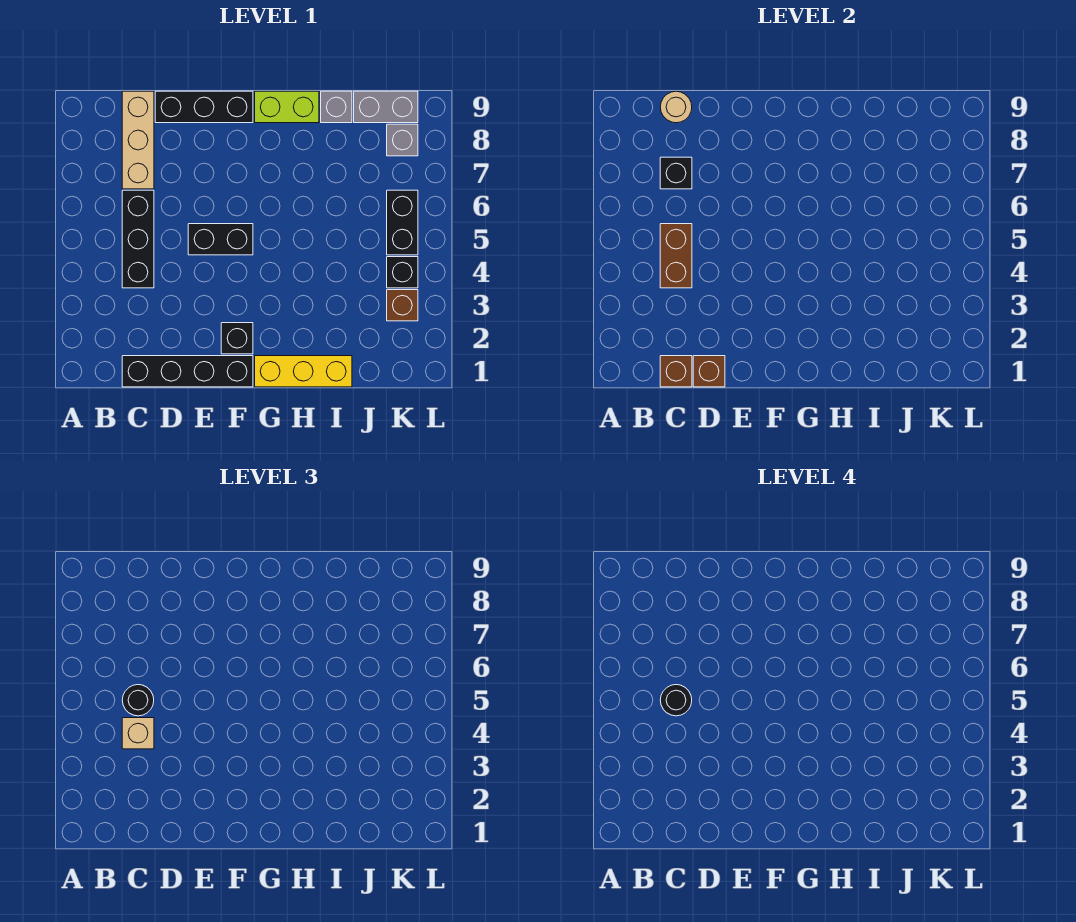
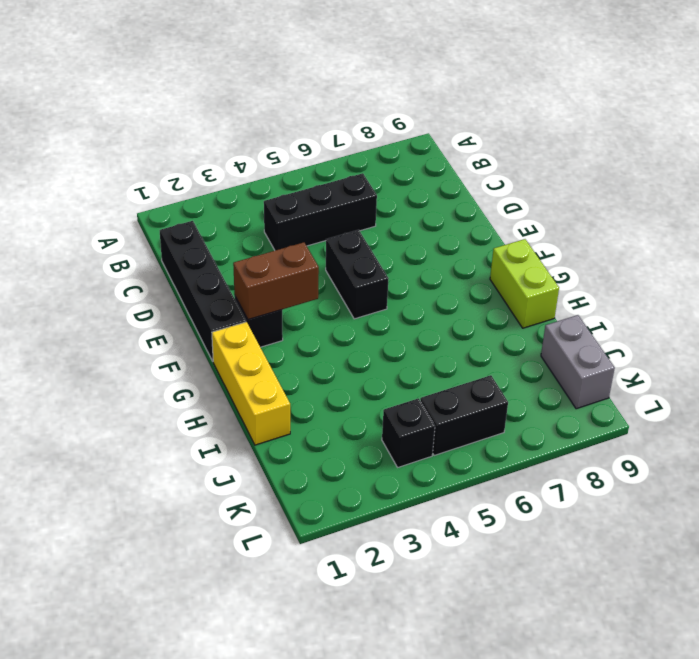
brown 1x2 brick [233,242,319,320] -> brown 1x2 brick moved to [660,224,692,288]
none -> tan 1x3 brick [122,91,154,189]
none -> black 1x3 brick [155,91,253,123]
none -> grey 1x1 brick [321,91,352,123]

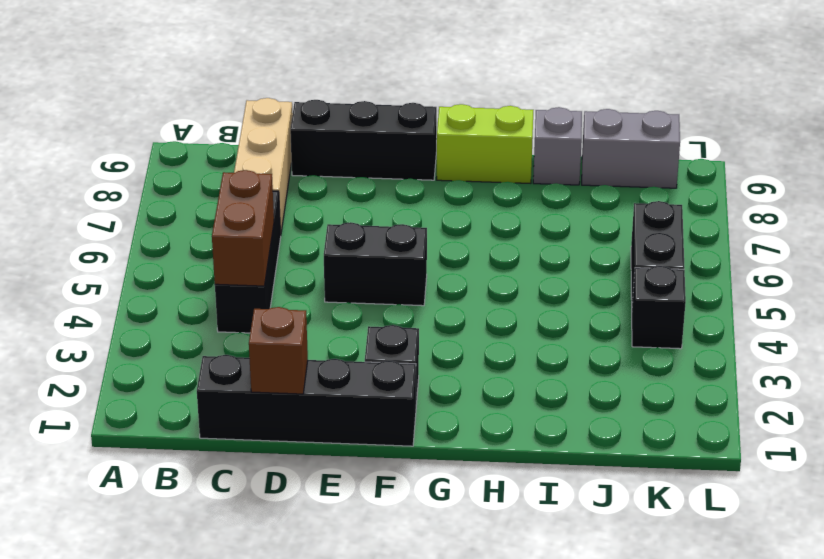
none -> yellow 1x3 brick [255,356,352,387]
none -> brown 1x1 brick [387,290,418,321]
none -> grey 1x1 brick [387,124,418,156]

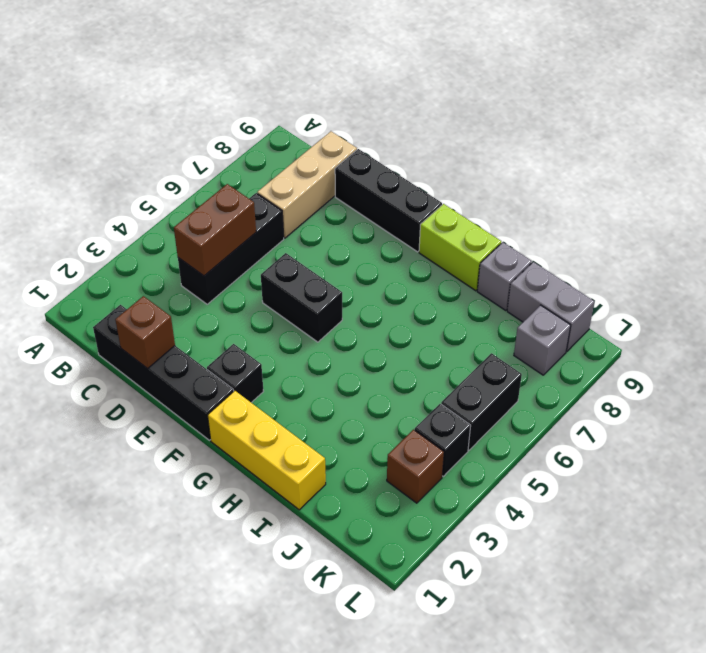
none -> brown 1x1 brick [660,356,692,387]
none -> black 1x1 brick [660,157,692,189]
none -> tan 1x1 round brick [660,91,692,123]

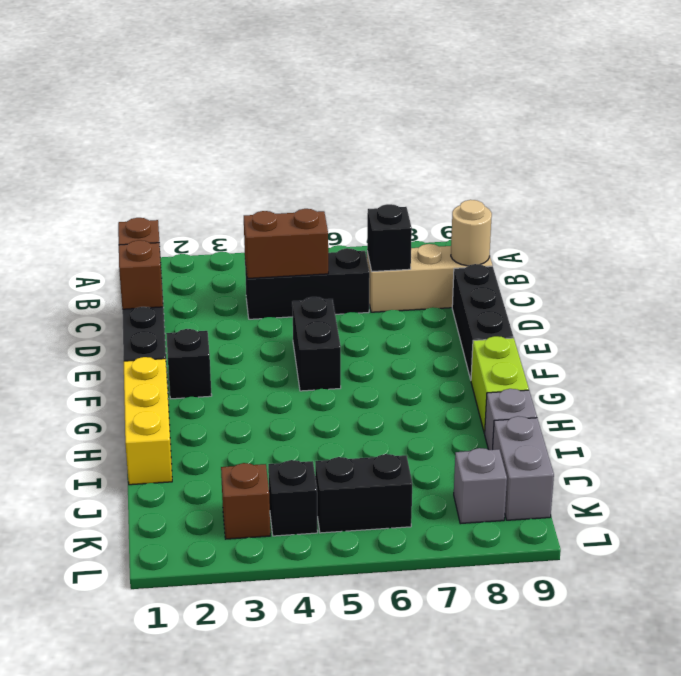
none -> tan 1x1 brick [122,718,154,749]
none -> black 1x1 round brick [122,685,154,716]
none -> black 1x1 round brick [660,685,692,716]

